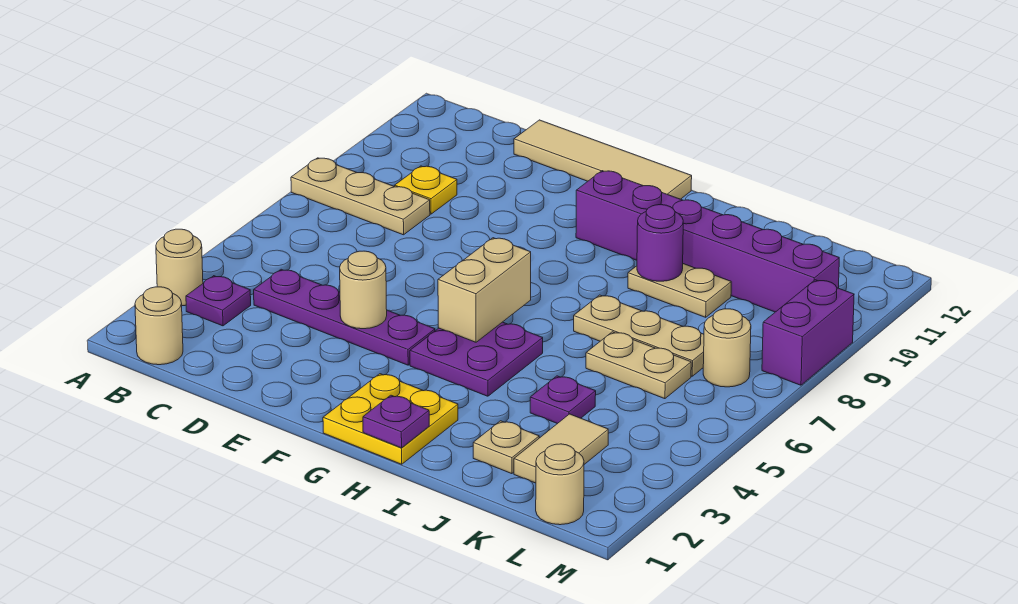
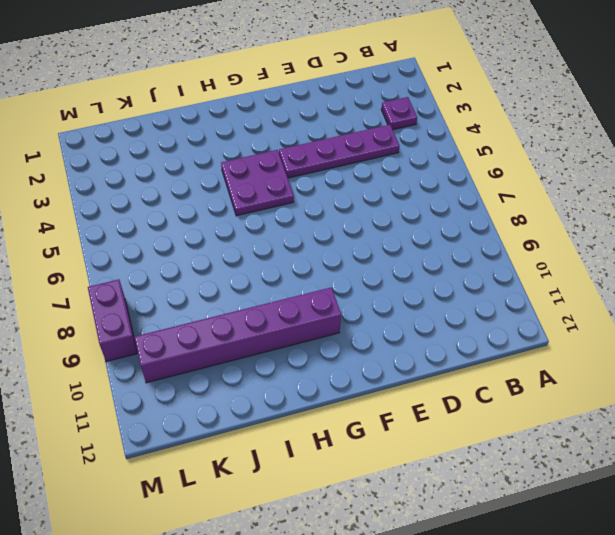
none -> tan 1x1 round brick [156,229,203,306]
none -> tan 1x3 plate [291,158,430,235]
none -> tan 1x1 round brick [135,287,183,365]

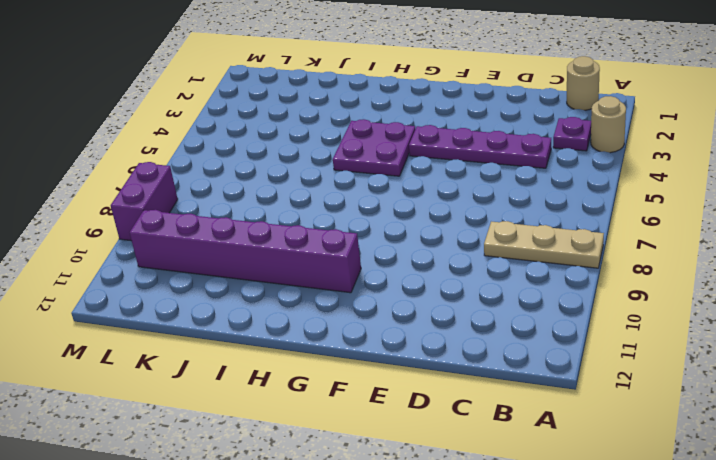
none -> yellow 1x1 plate [395,166,457,214]
none -> tan 1x4 tile [514,120,692,199]
none -> yellow 2x2 plate [323,374,458,464]

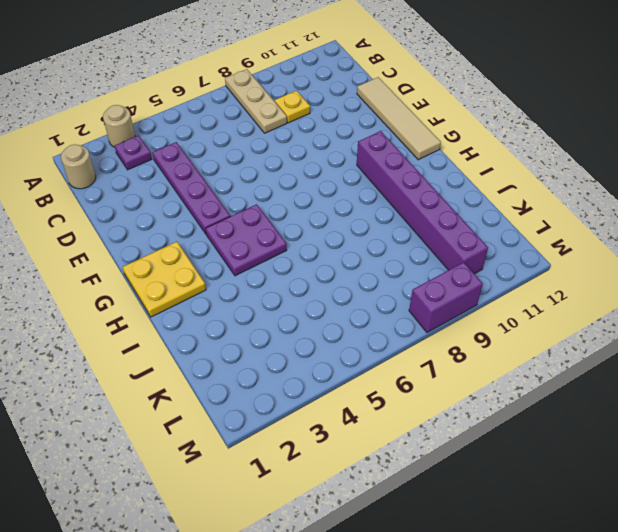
none -> tan 1x3 plate [574,295,704,376]
none -> tan 1x2 plate [628,264,731,317]
none -> tan 1x1 plate [473,421,539,474]

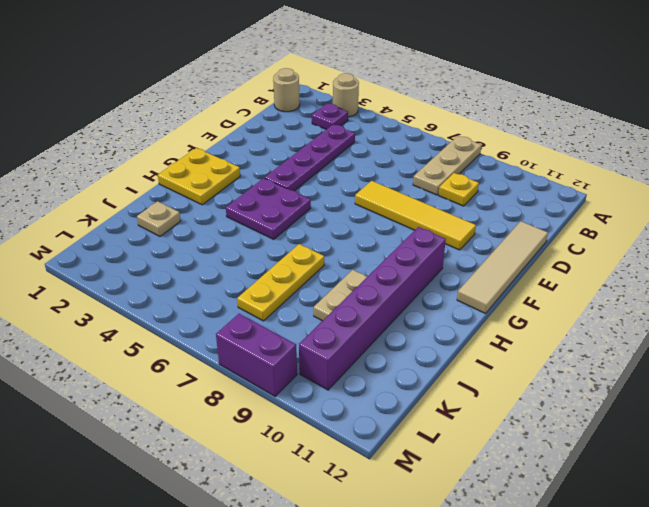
yellow 1x4 tile [355,181,476,250] -> none
yellow 1x3 plate [237,244,324,321] -> tan 1x3 plate [574,295,704,376]
none -> purple 1x1 plate [530,376,596,424]
none -> tan 1x2 plate [586,332,691,399]
none -> tan 1x2 tile [514,414,608,483]

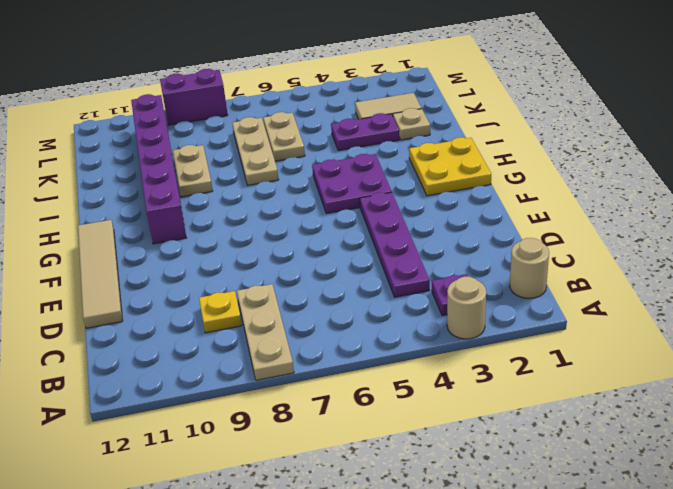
purple 1x2 plate [331,113,399,151] -> purple 1x1 plate [530,376,596,424]
none -> tan 1x1 round brick [536,444,584,525]
none -> tan 1x1 round brick [703,309,751,387]
none -> tan 1x1 round brick [340,251,387,329]

